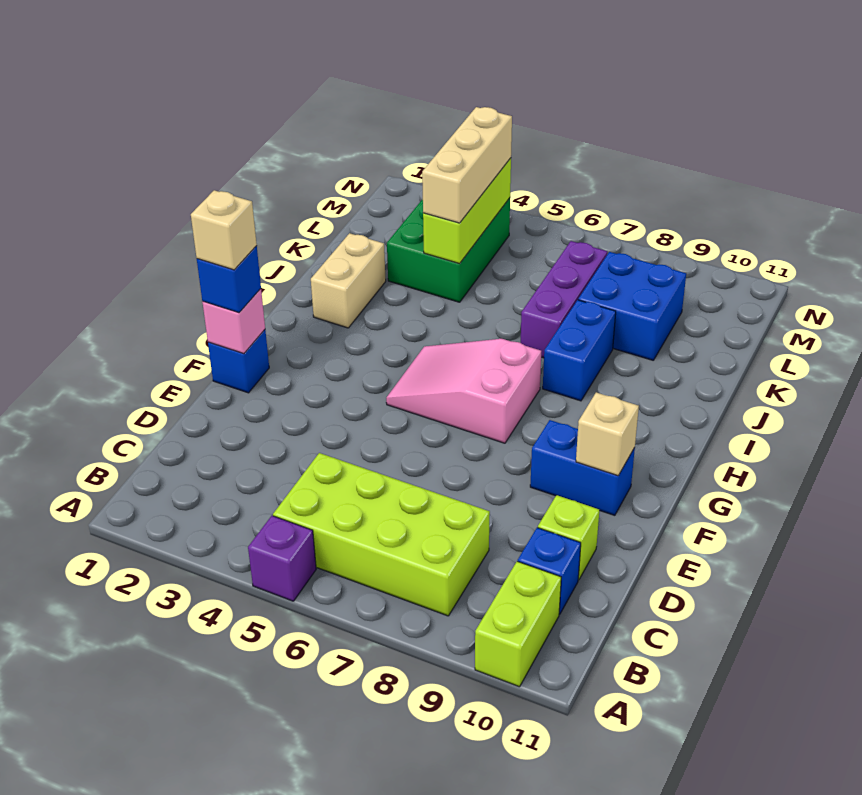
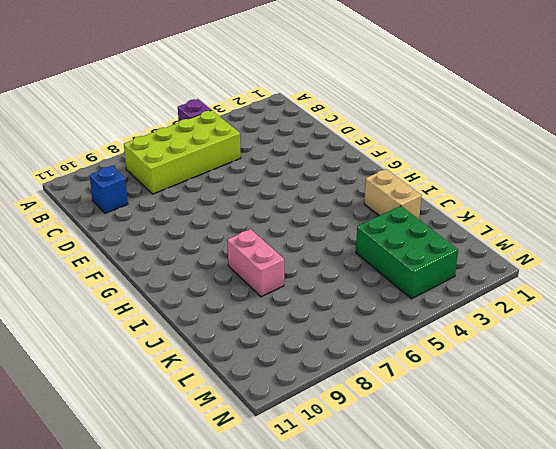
pink 1x2 brick [227,229,284,297] -> blue 1x2 brick [543,300,616,401]
none -> lime 1x2 brick [475,561,561,687]
none -> lime 1x1 brick [538,495,599,580]
none -> blue 1x1 brick [208,330,269,393]

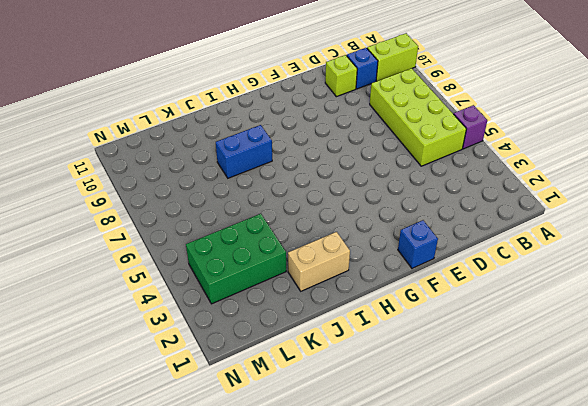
none -> blue 1x2 brick [530,420,635,515]
none -> pink 2x3 slope [386,339,541,443]
none -> purple 1x3 brick [521,241,607,358]

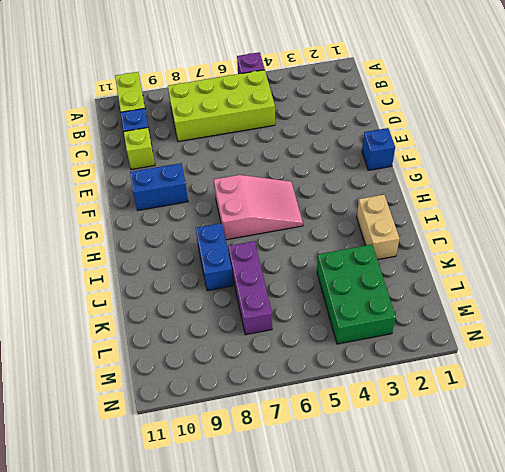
none -> blue 2x2 brick [578,252,686,360]
none -> pink 1x1 brick [202,289,265,354]
none -> tan 1x1 brick [576,392,639,476]

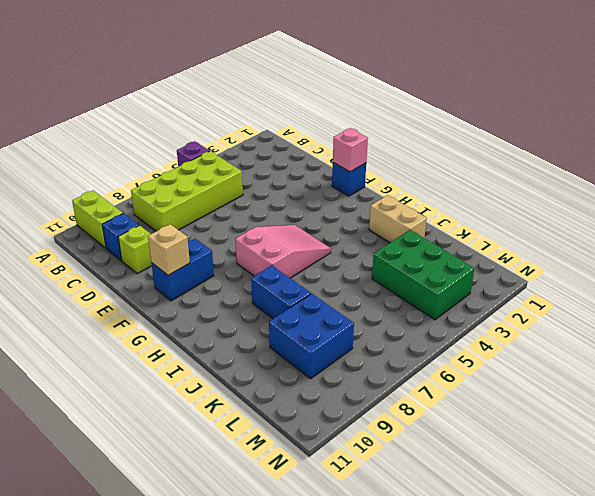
none -> purple 1x3 brick [521,241,607,358]
none -> lime 1x3 brick [423,158,511,263]
none -> blue 1x1 brick [197,246,261,313]

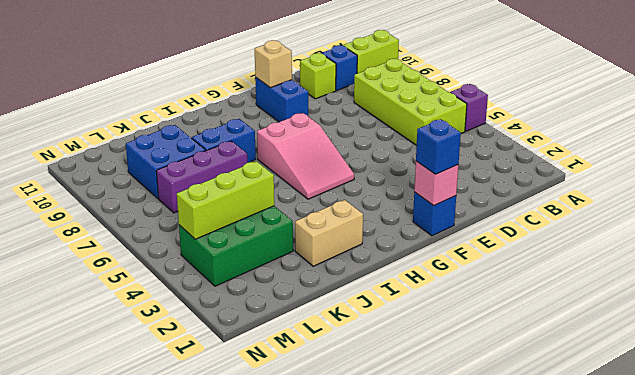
none -> tan 1x3 brick [422,107,512,223]
none -> tan 1x1 brick [191,190,257,270]

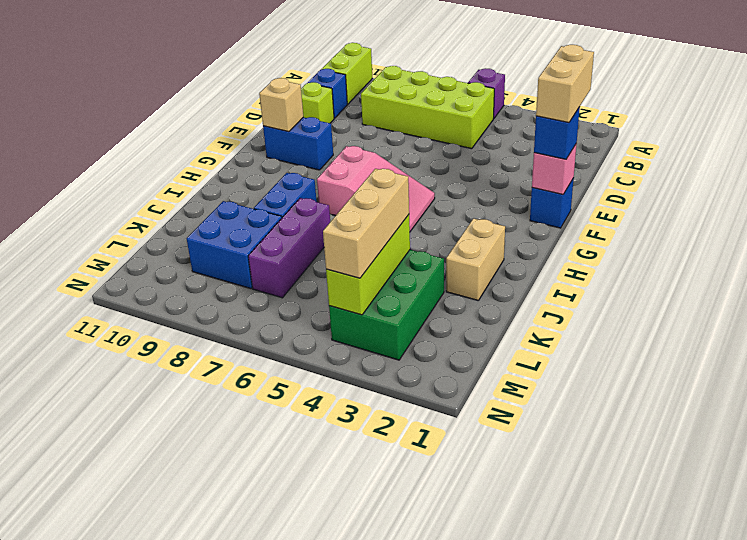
tan 1x2 brick [536,45,594,123] -> tan 1x1 brick [191,190,257,270]

